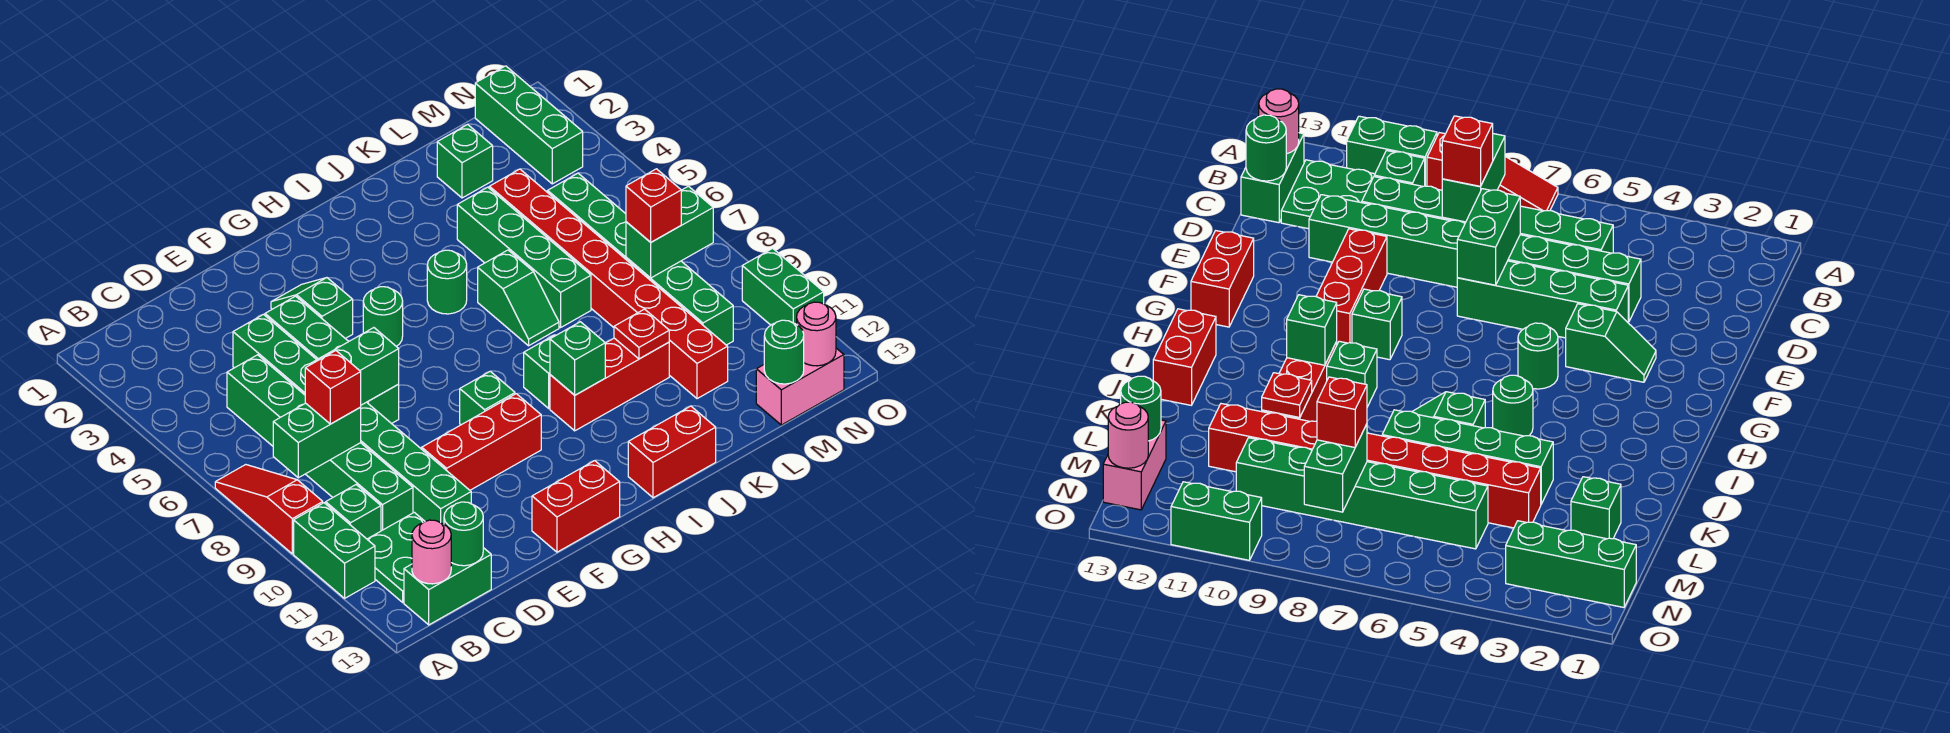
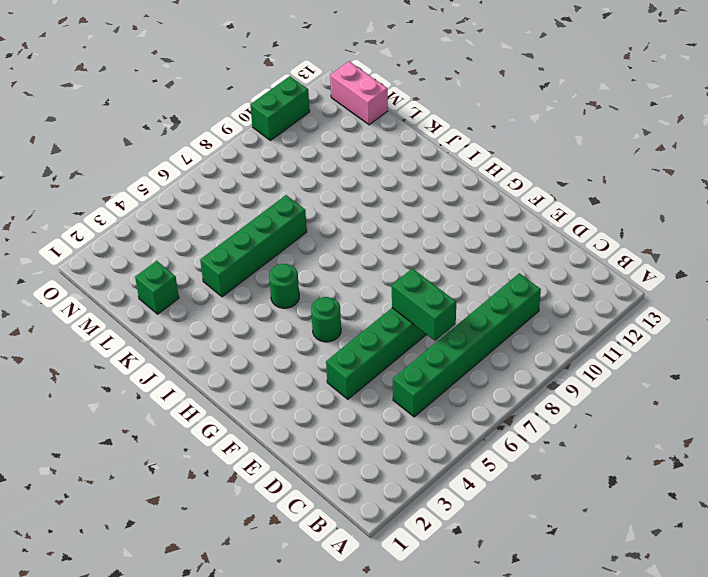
none -> red 1x3 slope [215,465,323,554]
none -> green 1x2 brick [294,503,375,598]
none -> green 1x1 brick [326,485,381,539]
none -> green 2x2 plate [367,512,425,602]

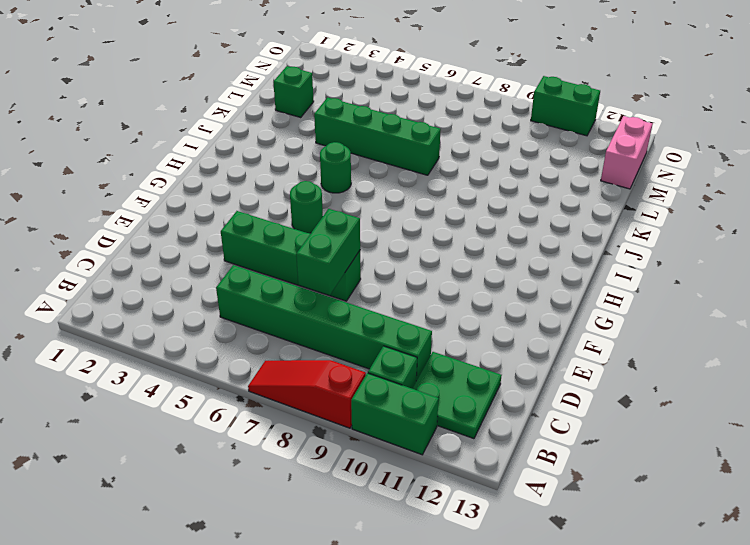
none -> green 1x2 brick [404,548,491,625]
none -> green 1x8 brick [233,314,471,524]
none -> red 1x3 brick [422,394,541,490]
none -> green 1x2 slope [271,278,353,338]

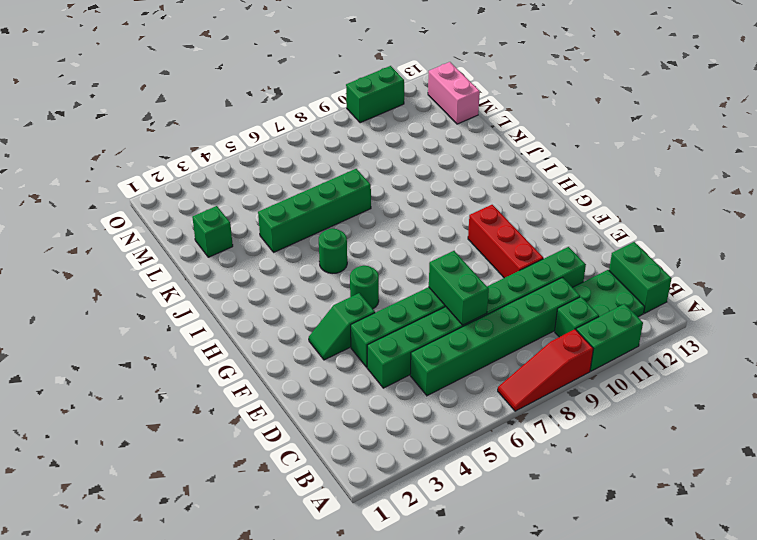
none -> red 1x2 brick [532,461,620,552]
none -> green 1x1 brick [460,371,515,425]
none -> green 1x1 brick [524,335,555,408]
none -> red 1x3 brick [550,338,669,431]

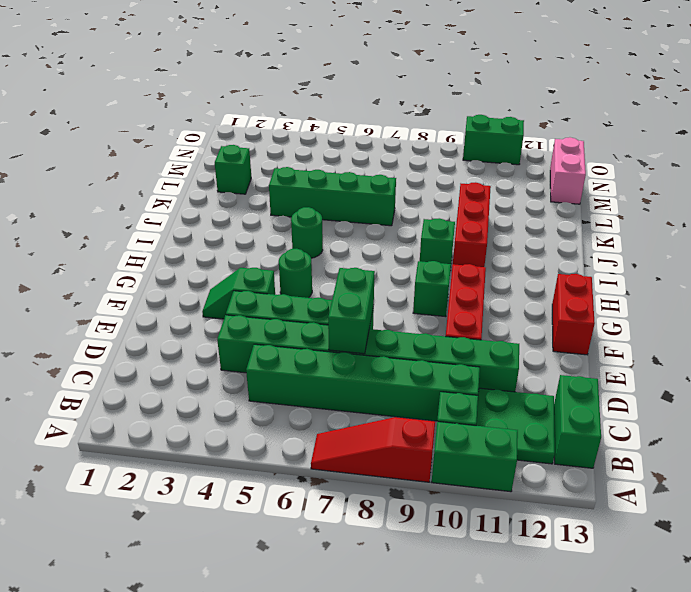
none -> red 1x2 brick [628,406,716,498]
none -> green 1x2 slope [478,250,559,346]
none -> red 1x8 brick [489,169,728,399]
none -> green 1x6 brick [548,173,733,345]

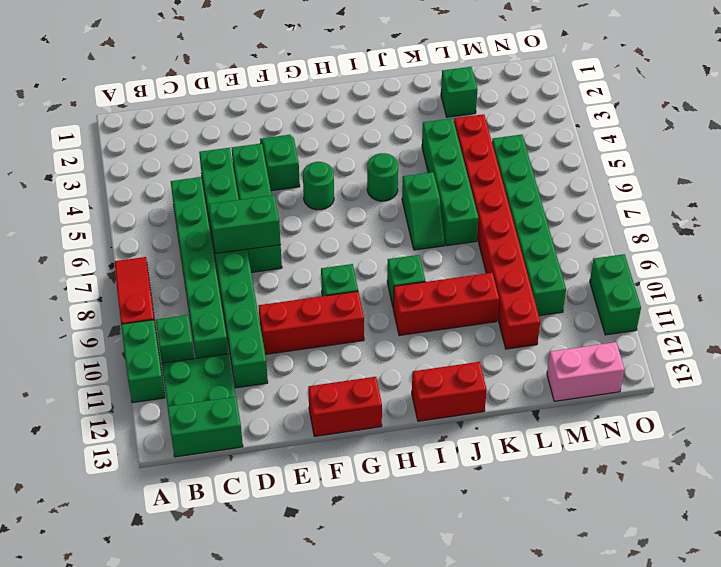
none -> green 1x3 brick [475,66,583,184]
none -> green 1x2 brick [273,403,361,478]
none -> pink 1x1 round brick [412,520,451,584]
none -> green 1x1 round brick [444,502,483,566]

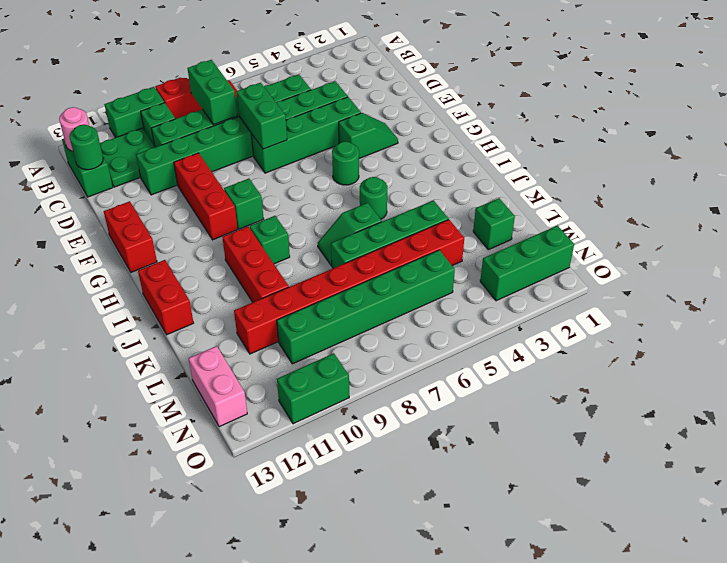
none -> green 1x1 brick [550,322,605,395]
none -> red 1x1 plate [614,309,669,359]
none -> green 1x2 brick [626,186,713,278]
none -> green 1x1 round brick [764,320,804,384]

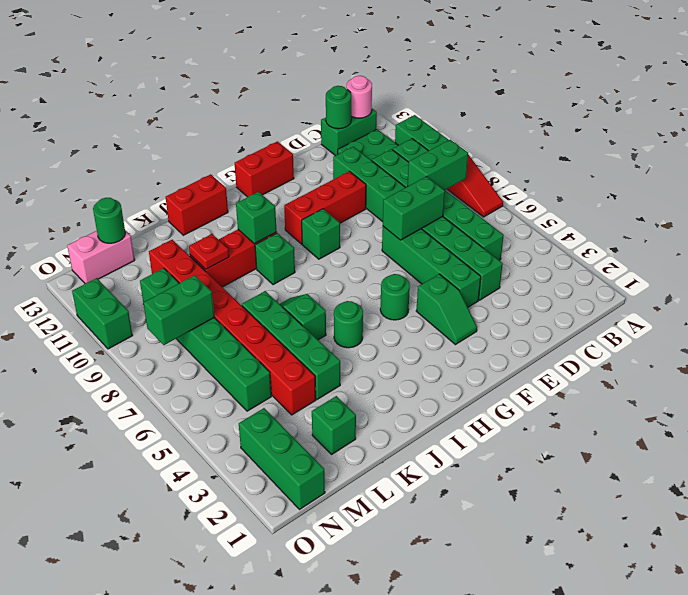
none -> pink 1x1 round brick [797,302,836,366]
none -> red 1x1 brick [305,350,361,424]
none -> red 1x1 brick [626,169,681,242]

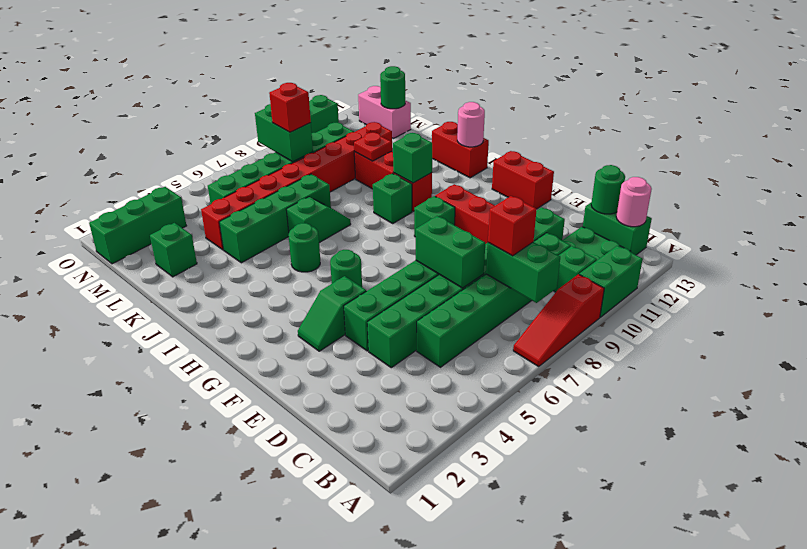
pink 1x1 round brick [457,102,485,147] -> pink 1x1 round brick moved to [797,302,836,366]

